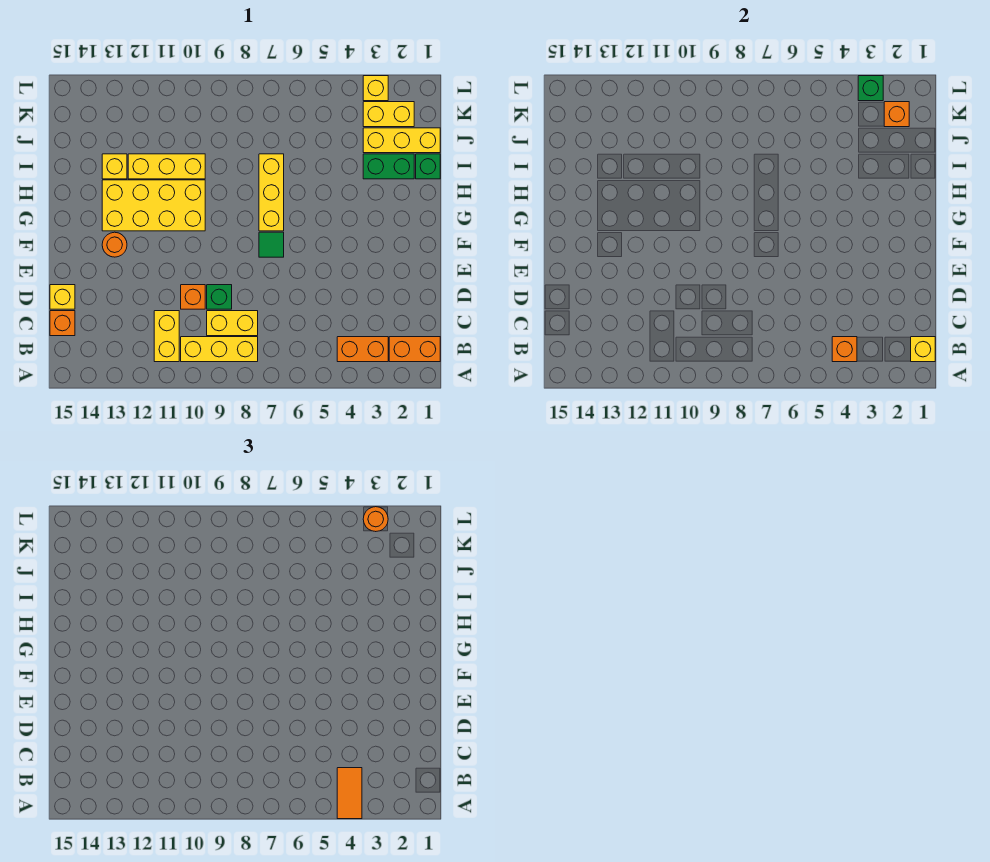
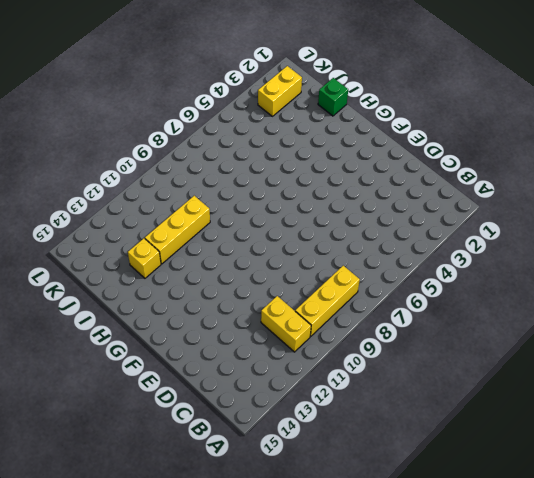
none -> orange 1x2 brick [389,337,440,362]
none -> orange 1x2 brick [337,337,388,362]
none -> yellow 1x2 brick [207,311,258,336]

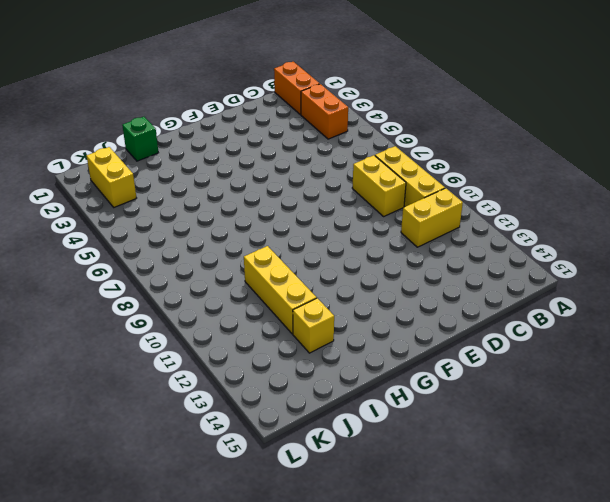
none -> orange 1x1 brick [50,311,75,336]
none -> green 1x1 brick [207,285,232,309]
none -> orange 1x1 brick [181,285,205,309]

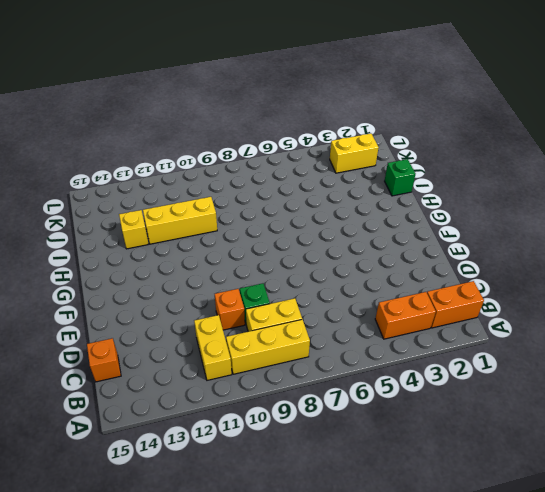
none -> yellow 1x1 brick [50,285,75,309]
none -> green 1x1 tile [259,232,284,257]
none -> orange 1x1 round brick [102,232,127,257]

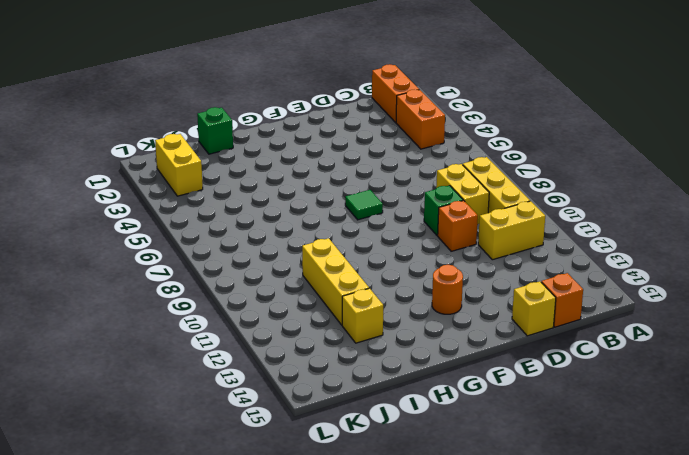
none -> yellow 1x3 brick [259,154,284,231]
none -> yellow 2x4 brick [102,180,205,231]
none -> green 1x2 brick [363,154,414,179]

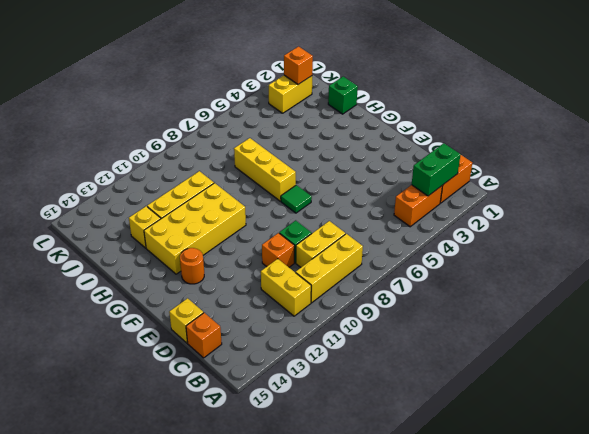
green 1x2 brick [412,143,461,196] -> green 1x2 brick moved to [363,154,414,179]
none -> yellow 1x3 brick [363,128,440,153]
none -> yellow 1x1 brick [363,76,388,101]
none -> yellow 1x1 brick [911,337,935,362]

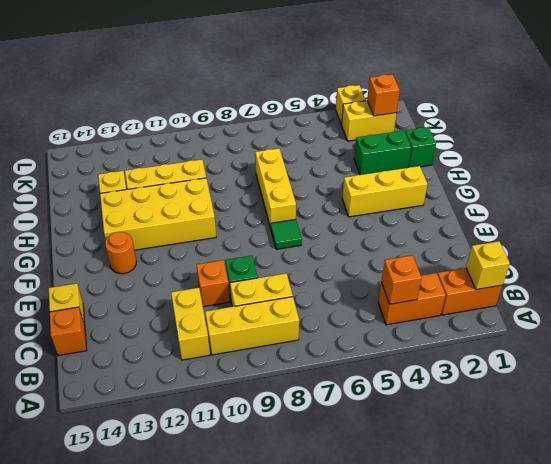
yellow 1x3 brick [342,166,428,217] -> yellow 1x3 brick moved to [363,128,440,153]
none -> green 1x1 brick [858,76,883,101]
none -> orange 1x2 tile [337,768,362,819]
none -> orange 1x1 round brick [363,507,388,532]

